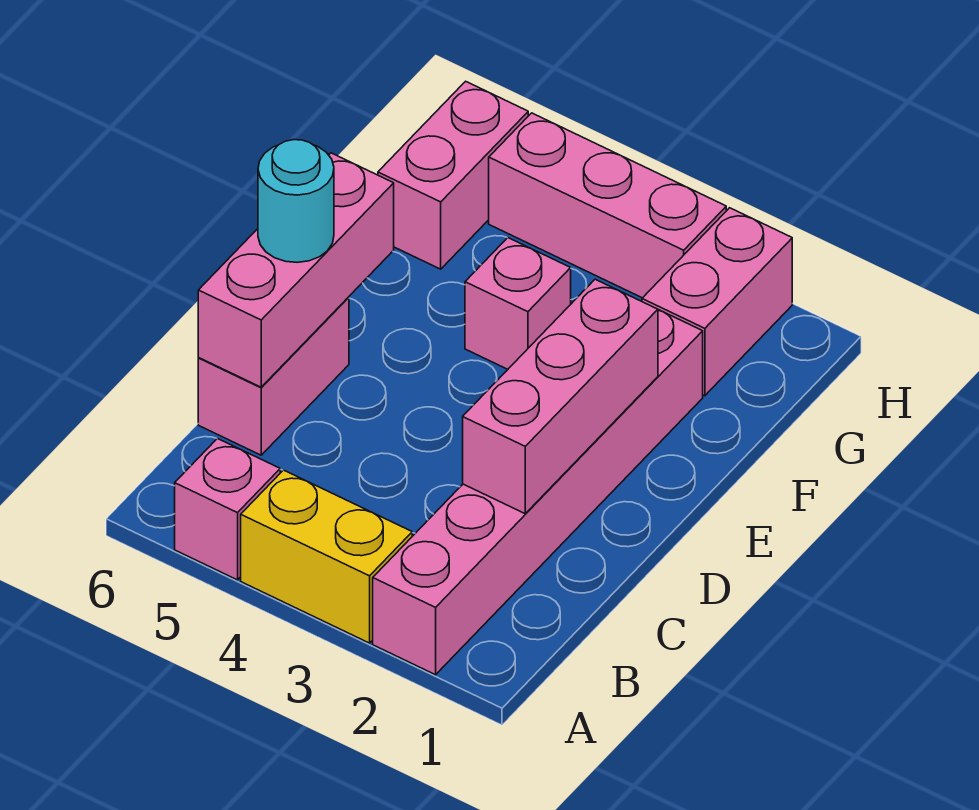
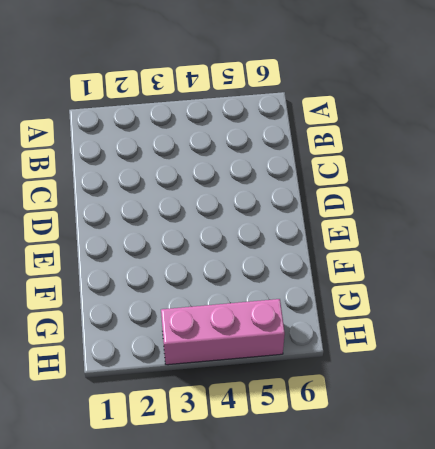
none -> pink 1x6 brick [373,310,703,675]
none -> yellow 1x2 brick [241,470,412,643]

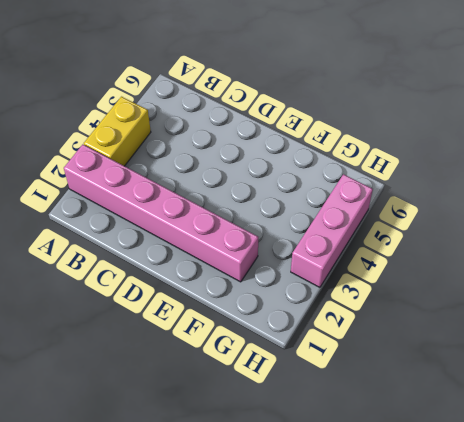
none -> pink 1x1 brick [175,439,280,580]
none -> pink 1x2 brick [198,297,349,455]

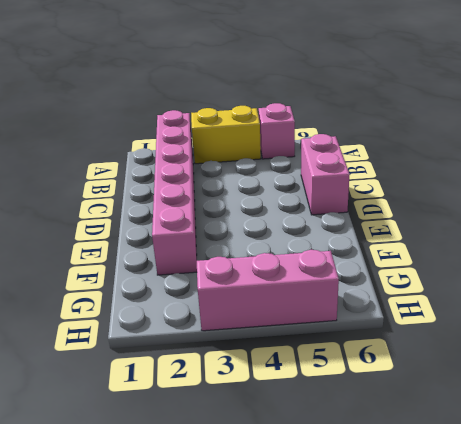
none -> pink 1x1 brick [465,238,571,369]
none -> pink 1x2 brick [642,208,792,396]

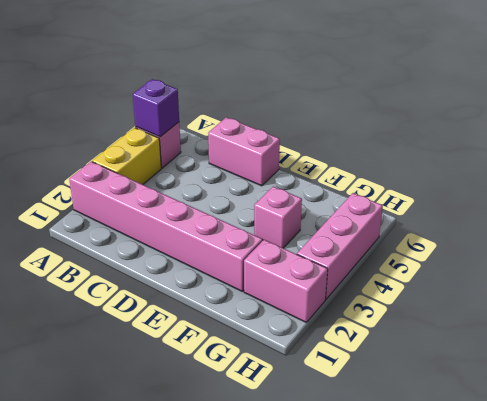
purple 1x1 brick [133,79,179,137] -> none
none -> pink 1x2 brick [378,81,528,269]
none -> pink 1x3 brick [463,279,658,513]

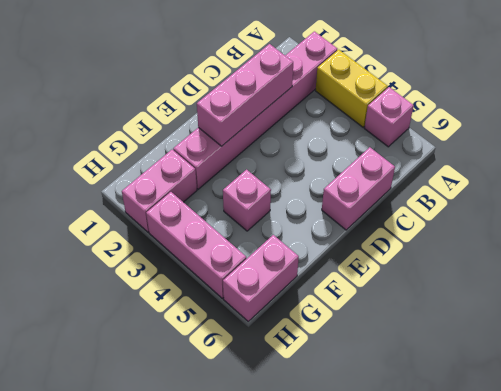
none -> pink 1x3 brick [198,153,394,387]
none -> cyan 1x1 round brick [258,140,334,262]

